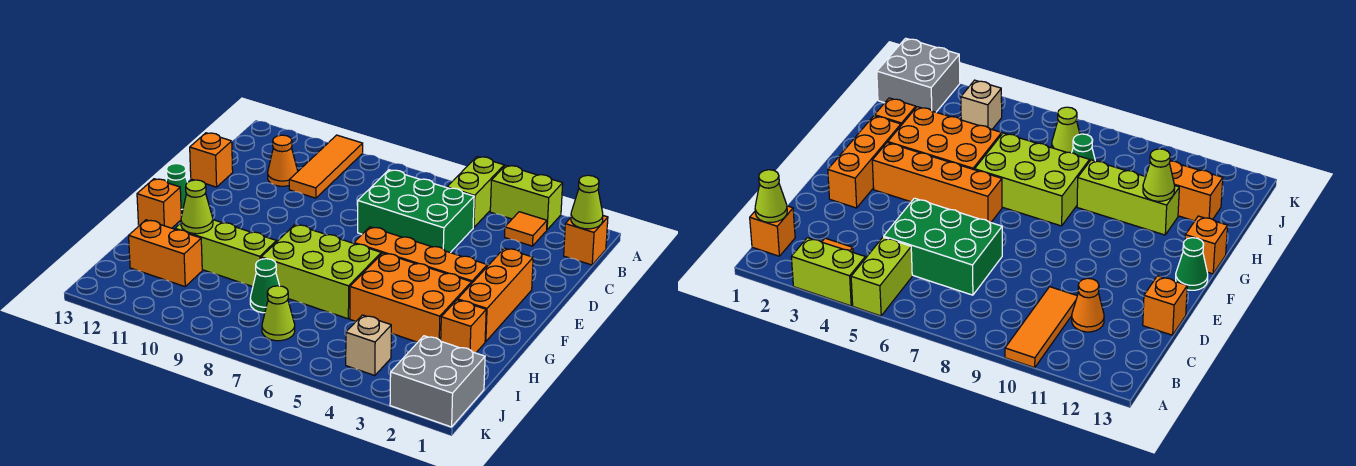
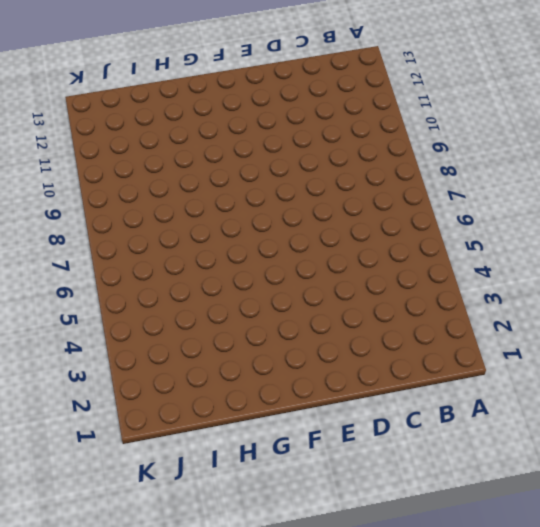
none -> lime 1x2 brick [490,165,563,230]
none -> lime 1x2 brick [447,157,504,228]
none -> orange 1x3 tile [289,135,363,198]

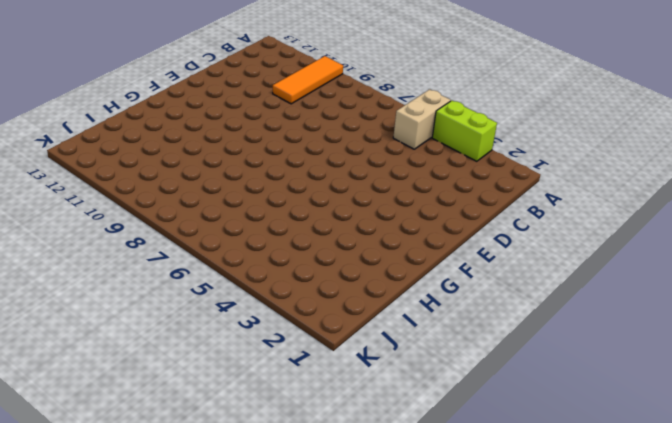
tan 1x2 brick [393,89,451,149] -> lime 1x2 brick [447,157,504,228]
none -> orange 1x1 brick [564,216,608,265]
none -> orange 1x1 tile [505,212,547,246]
none -> green 2x3 brick [358,170,474,253]

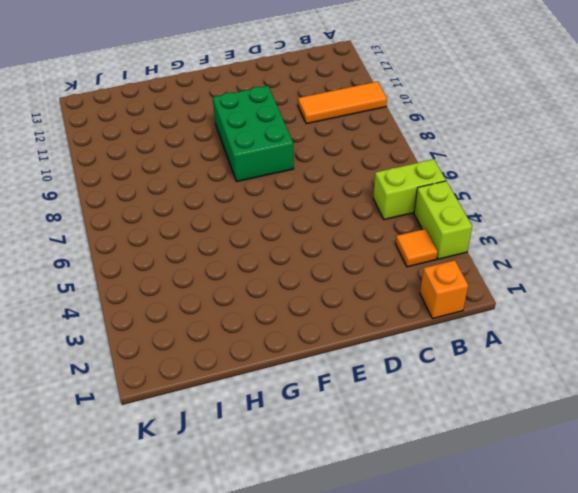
green 2x3 brick [213,86,294,181] -> green 2x3 brick moved to [358,170,474,253]
none -> orange 1x1 cone [268,135,298,186]
none -> orange 1x1 brick [190,133,233,187]
none -> orange 1x3 brick [458,248,533,342]

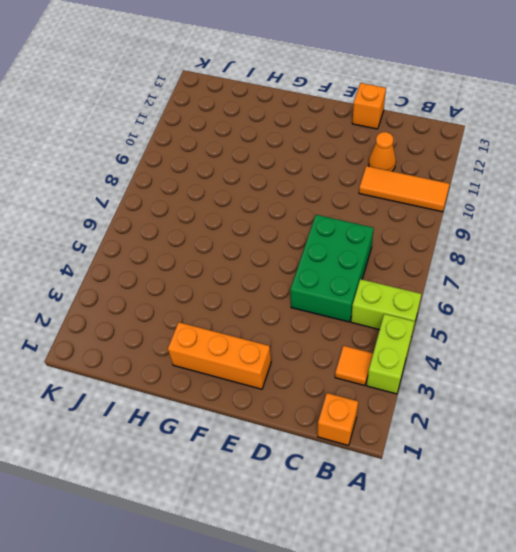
none -> orange 1x4 brick [354,227,487,284]
none -> green 1x1 cone [166,164,187,215]
none -> orange 2x3 brick [350,253,472,342]

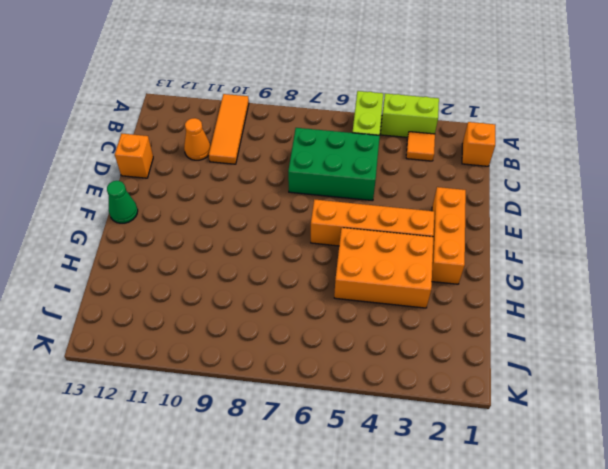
none -> lime 2x3 brick [261,225,381,319]
none -> orange 1x1 brick [137,179,181,228]
none -> orange 1x1 brick [441,300,486,353]

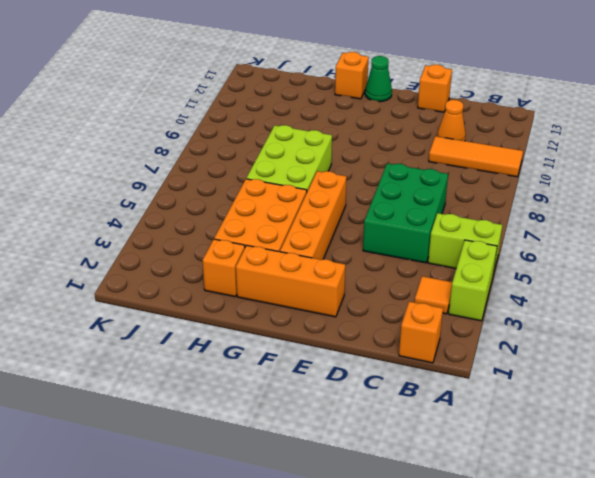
none -> lime 1x3 brick [175,220,276,287]
none -> green 1x1 cone [250,259,279,313]
none -> orange 1x2 brick [129,220,202,287]

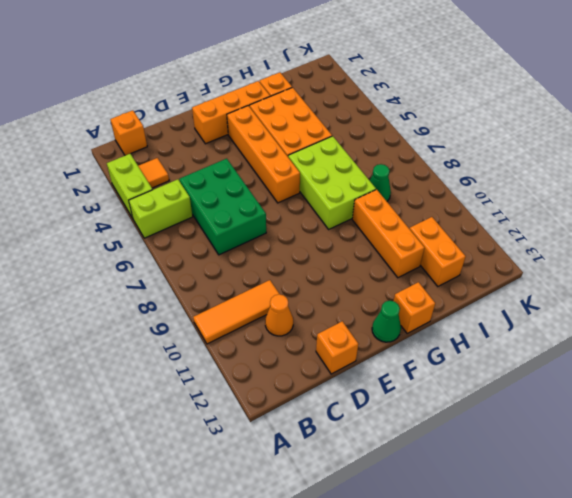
orange 1x3 brick [352,190,424,278] -> lime 1x3 brick [175,220,276,287]
none -> grey 2x2 brick [390,336,485,427]
none -> tan 1x1 brick [346,315,391,376]
none -> lime 1x1 cone [262,286,295,341]

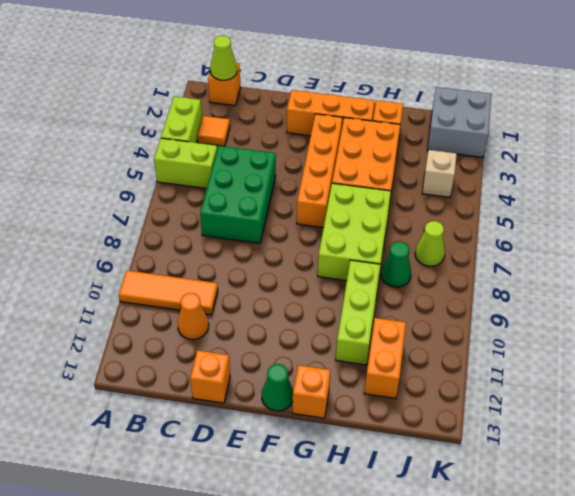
none -> lime 1x1 cone [181,180,213,234]

